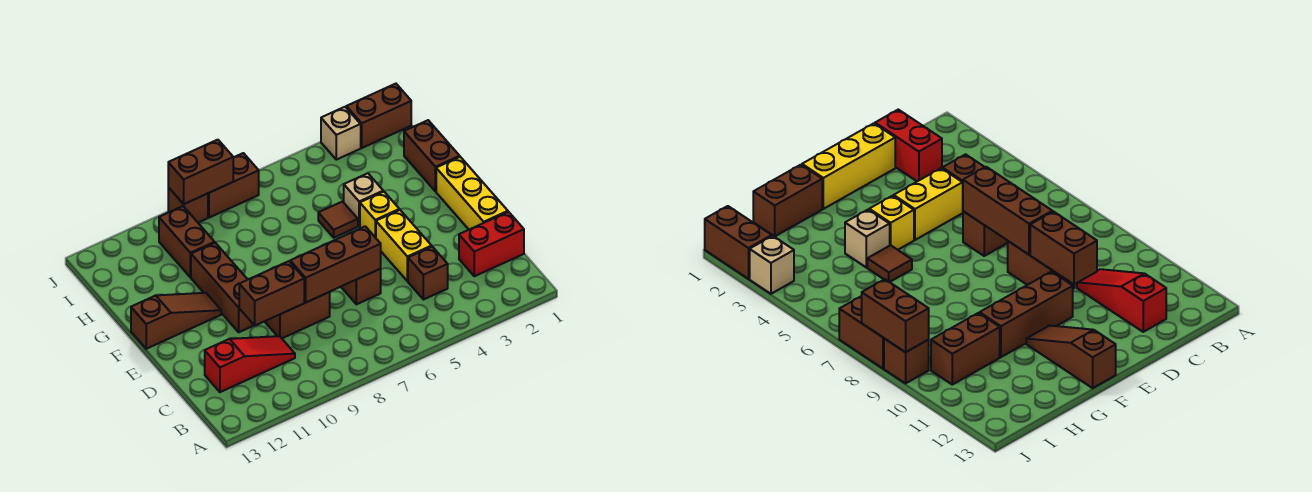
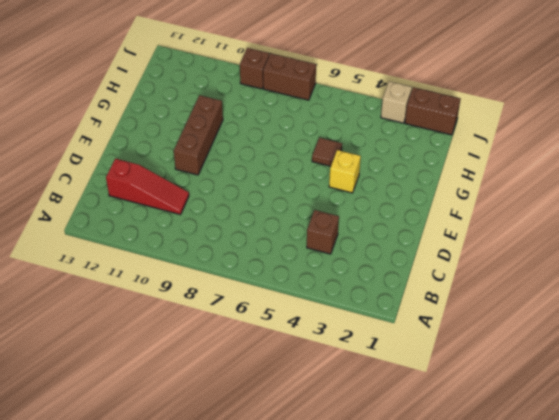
none -> red 1x2 brick [459,212,524,276]
none -> yellow 1x3 brick [436,157,508,230]
none -> yellow 1x2 brick [376,210,432,281]

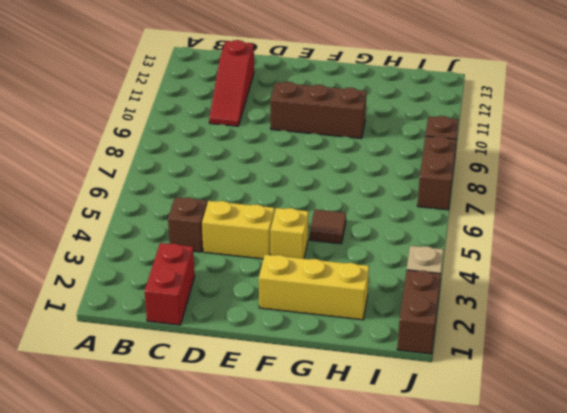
yellow 1x3 brick [259,254,369,320] -> yellow 1x3 brick moved to [436,157,508,230]
none -> brown 1x1 brick [341,269,381,304]
none -> brown 1x2 brick [265,292,330,338]
none -> brown 1x3 slope [131,293,221,349]

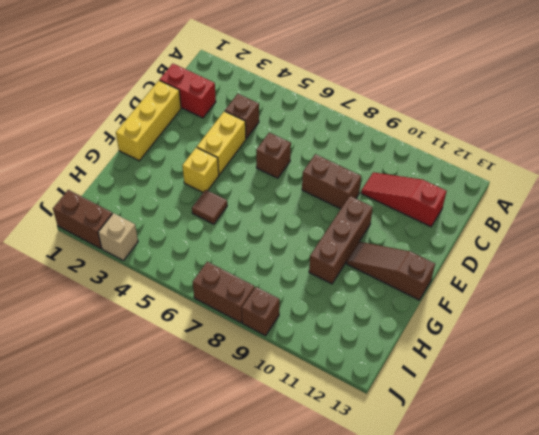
none -> brown 1x2 brick [404,120,460,191]
none -> tan 1x1 brick [344,173,384,226]
none -> brown 1x2 brick [159,206,215,277]

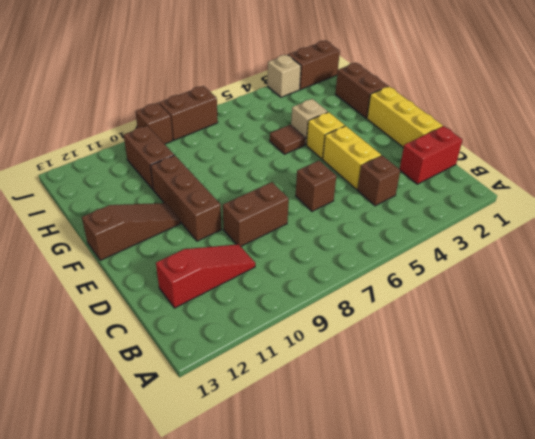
none -> brown 1x3 brick [290,226,381,303]
none -> brown 1x2 brick [239,261,304,325]
none -> brown 1x2 brick [168,140,233,204]

